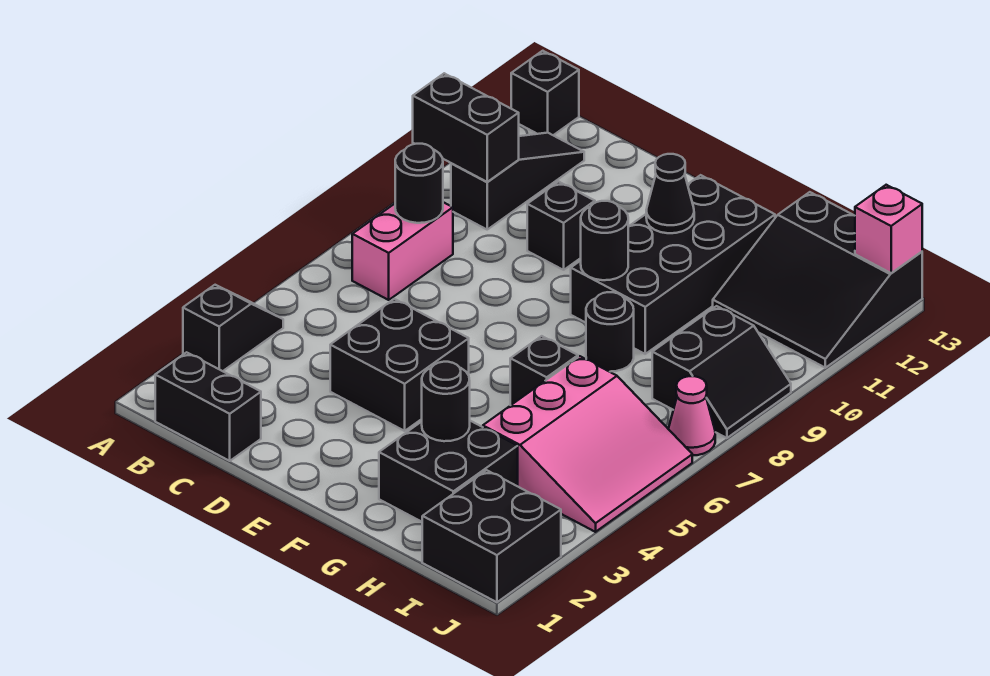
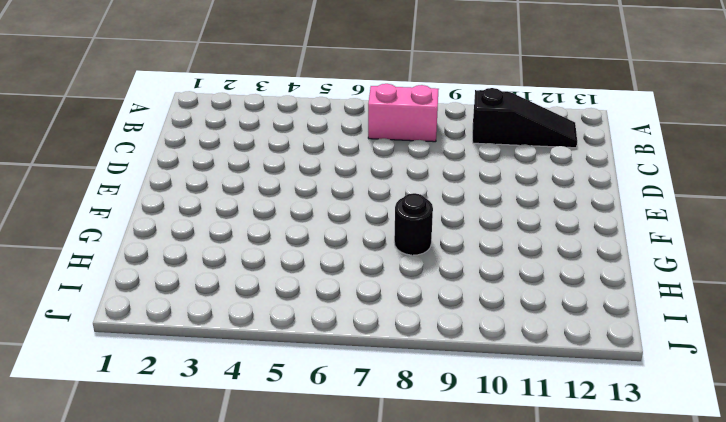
none -> black 1x2 slope [183,285,283,371]
none -> black 1x1 brick [511,51,579,135]
none -> black 1x2 brick [155,352,261,461]

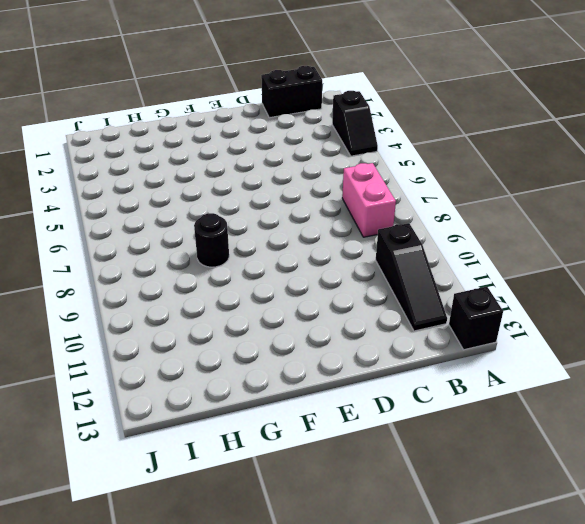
none -> black 2x2 brick [330,299,469,431]
none -> black 1x1 brick [527,182,595,270]
none -> black 2x4 brick [571,175,775,354]

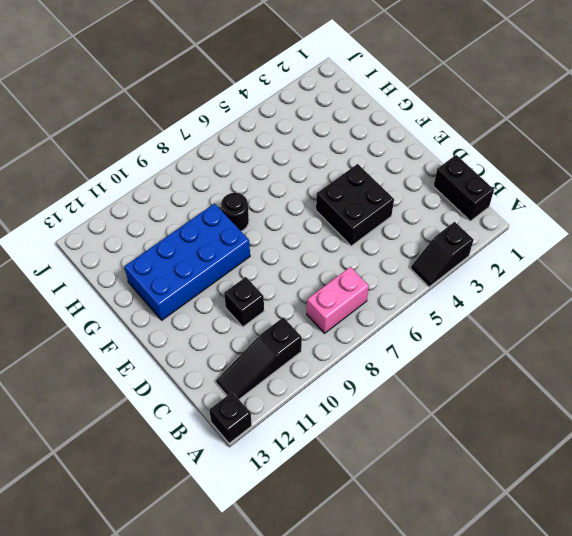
blue 2x4 brick [124,204,250,320] -> black 2x4 brick [571,175,775,354]
none -> black 2x2 brick [379,421,518,522]
none -> black 1x1 brick [510,336,578,405]
none -> pink 3x3 slope [483,356,692,532]

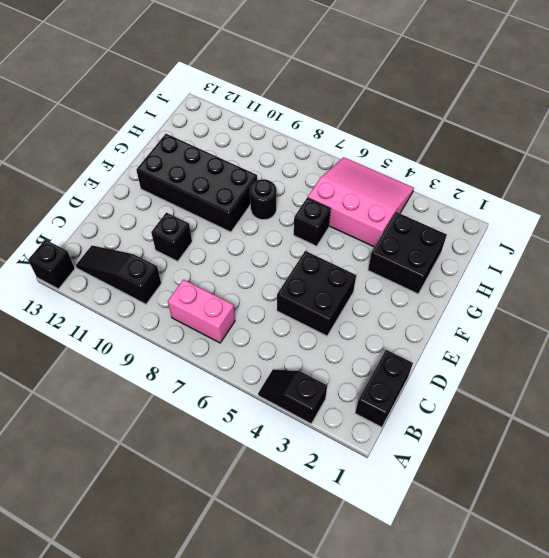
none -> black 3x3 slope [713,192,922,368]
none -> black 2x2 brick [422,470,561,602]
none -> black 2x2 slope [652,306,791,438]

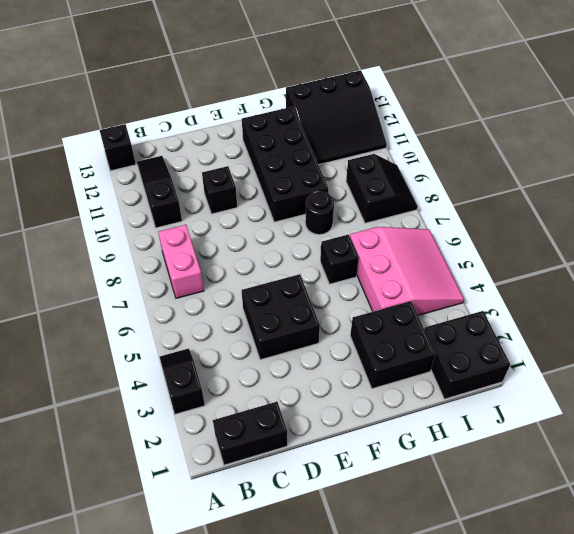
none -> pink 1x1 cone [669,376,715,456]
none -> black 1x2 brick [413,73,519,182]
none -> black 1x1 round brick [395,144,443,223]

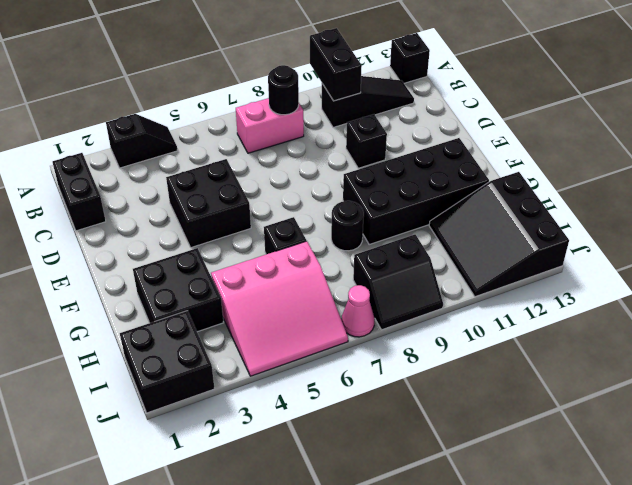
none -> black 1x1 round brick [581,201,628,280]
none -> black 1x1 cone [646,154,694,233]
none -> black 1x1 round brick [422,362,470,441]

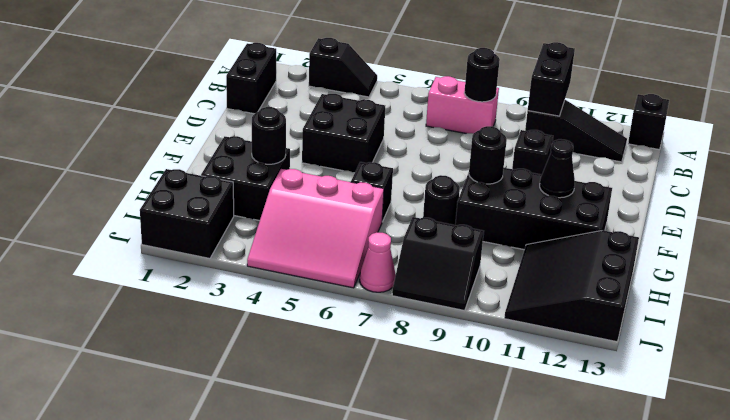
none -> pink 1x1 brick [855,185,922,273]

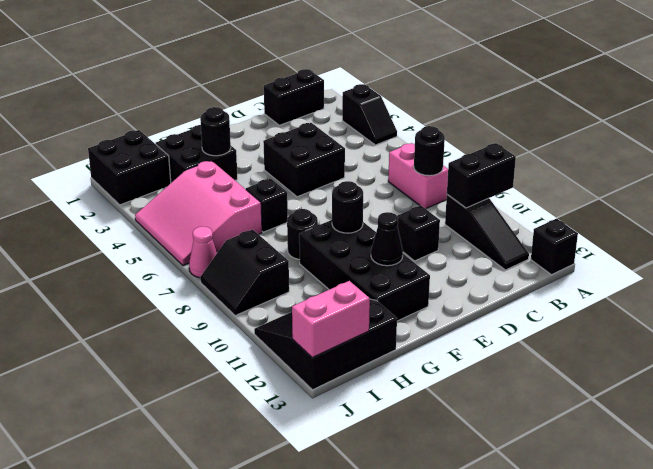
pink 1x2 brick [292,281,370,357] -> pink 1x1 brick [855,185,922,273]

